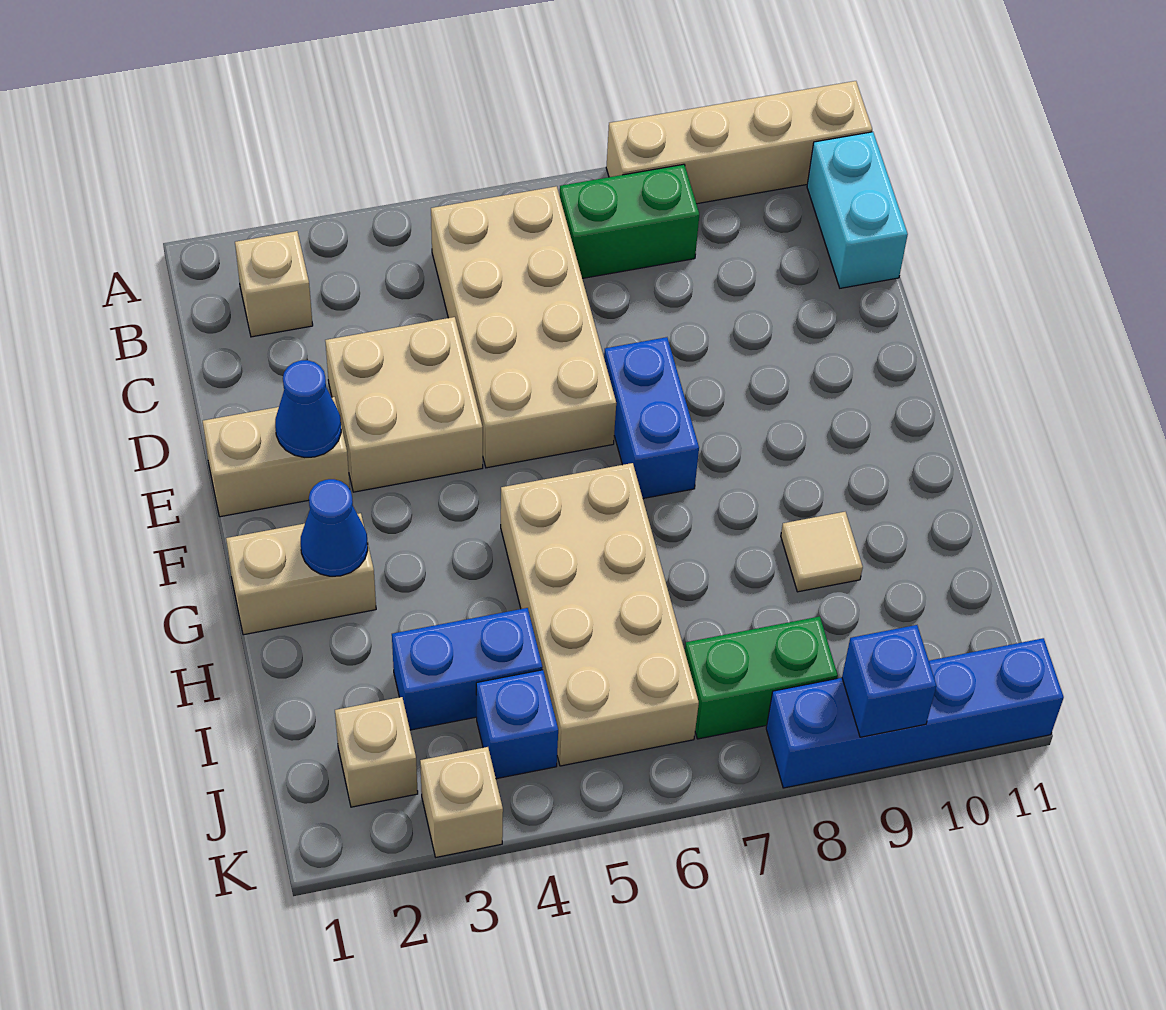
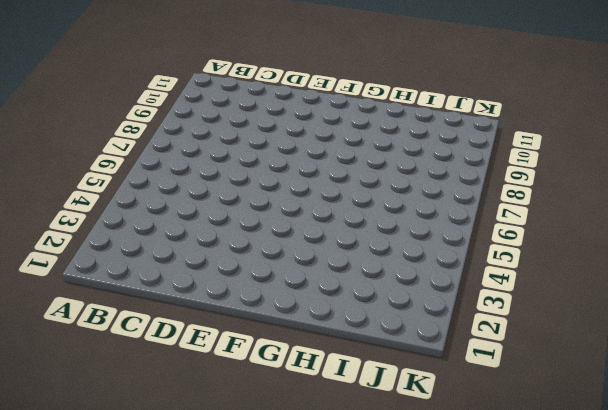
none -> tan 1x4 brick [606,81,872,204]
none -> tan 1x1 brick [235,231,313,337]
none -> tan 2x4 brick [431,186,616,468]

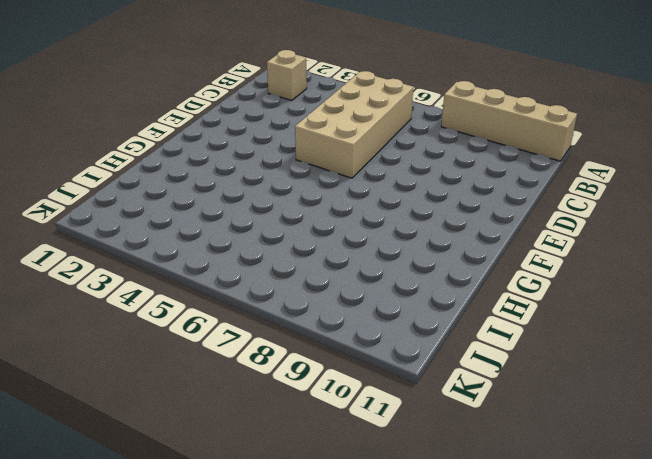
none -> green 1x2 brick [560,164,699,278]
none -> cyan 1x2 brick [807,132,908,288]
none -> tan 2x2 brick [325,317,483,492]

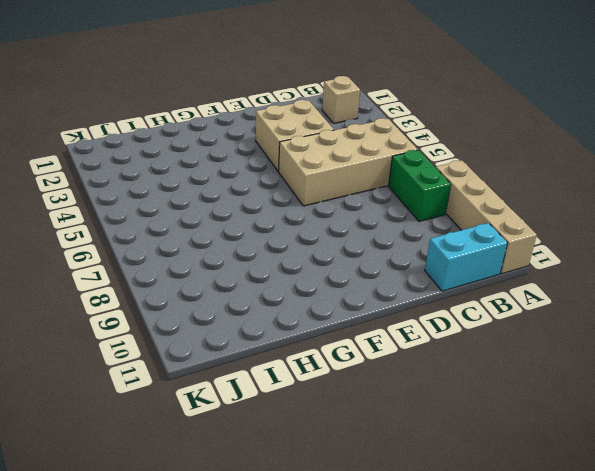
none -> tan 1x2 brick [203,397,350,517]
none -> blue 1x2 brick [604,337,699,498]
none -> tan 1x2 brick [226,513,376,635]

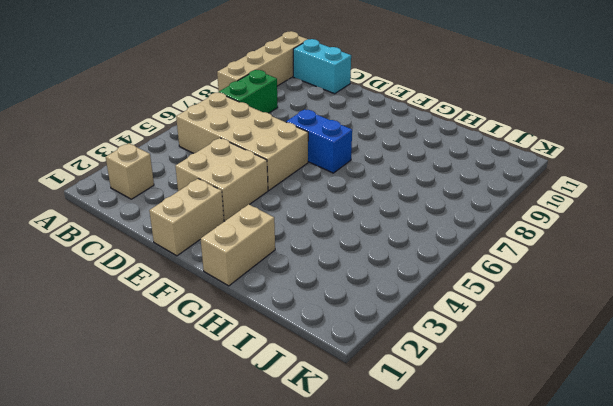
none -> tan 2x4 brick [501,463,699,766]
none -> tan 1x1 tile [781,512,863,592]
none -> blue 1x2 brick [392,608,543,730]

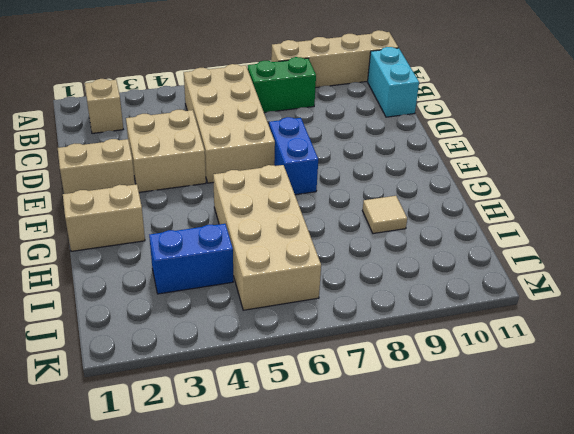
none -> tan 1x1 brick [335,697,418,807]
none -> blue 1x1 brick [476,670,558,779]
none -> green 1x2 brick [685,616,838,739]

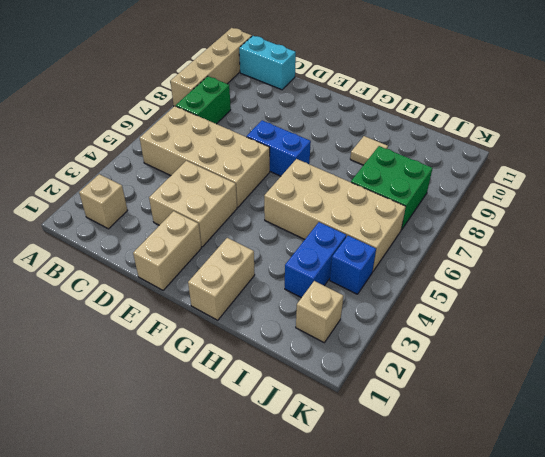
green 2x2 brick [351,146,432,230] -> green 1x2 brick [685,616,838,739]
none -> tan 1x1 brick [420,747,503,857]
none -> blue 1x4 brick [766,638,1064,788]
none -> blue 1x1 cone [275,360,341,457]

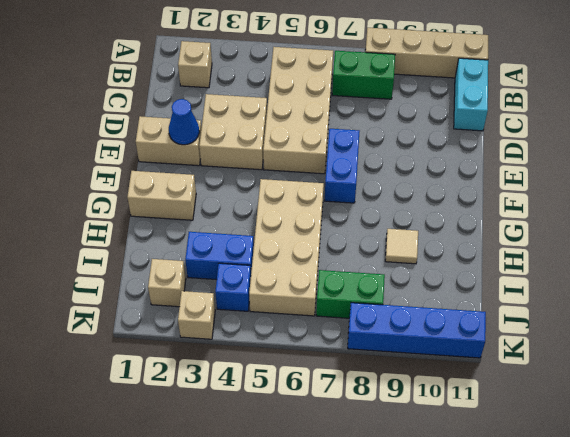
none -> blue 1x1 cone [301,479,368,576]
none -> blue 1x1 brick [842,625,936,737]

